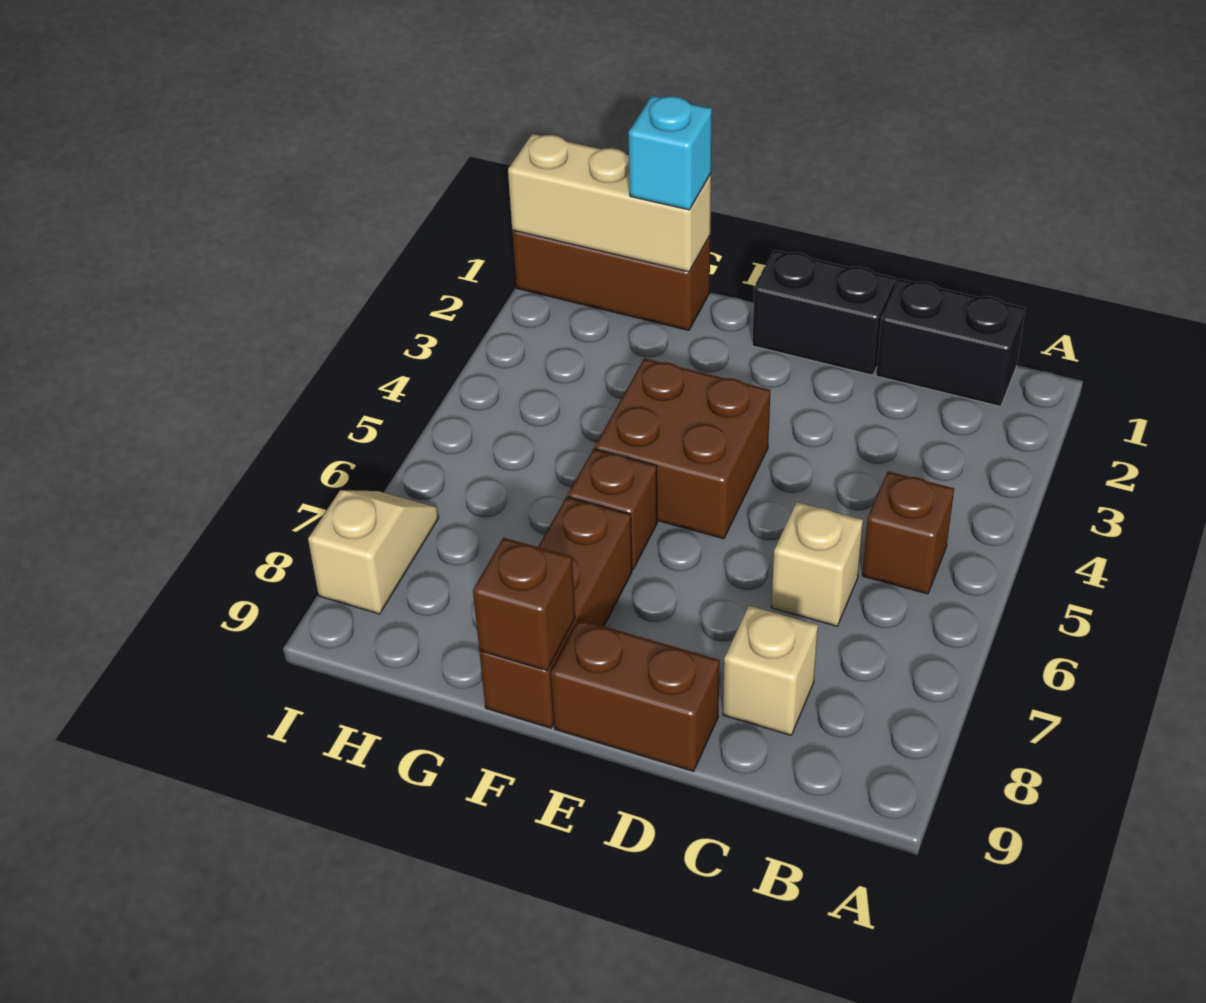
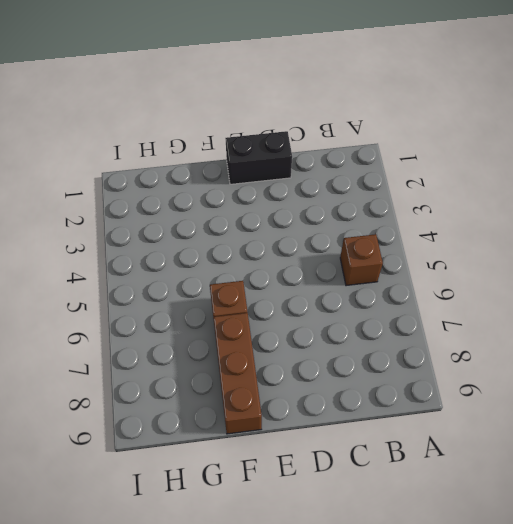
none -> black 1x2 brick [876,279,1025,407]
none -> tan 1x1 brick [771,502,863,626]
none -> tan 1x1 brick [723,606,818,735]

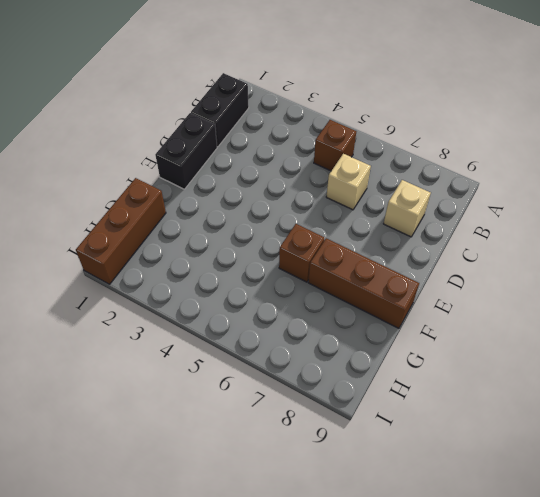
none -> brown 1x2 brick [551,620,720,771]
none -> brown 2x2 brick [595,358,770,539]
none -> tan 1x2 slope [308,490,439,614]

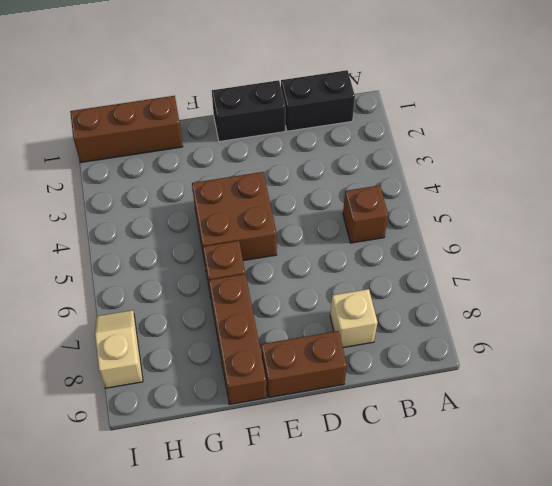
none -> tan 1x1 brick [771,502,863,626]
none -> brown 1x1 brick [473,538,575,671]
none -> tan 1x3 brick [508,134,711,272]

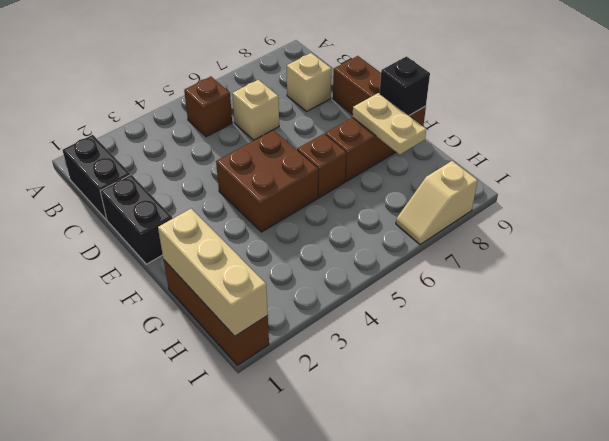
tan 1x2 plate [353,93,426,154] -> none
black 1x1 brick [379,56,430,116] -> brown 1x1 brick [473,538,575,671]
none -> cyan 1x1 brick [628,96,712,210]

